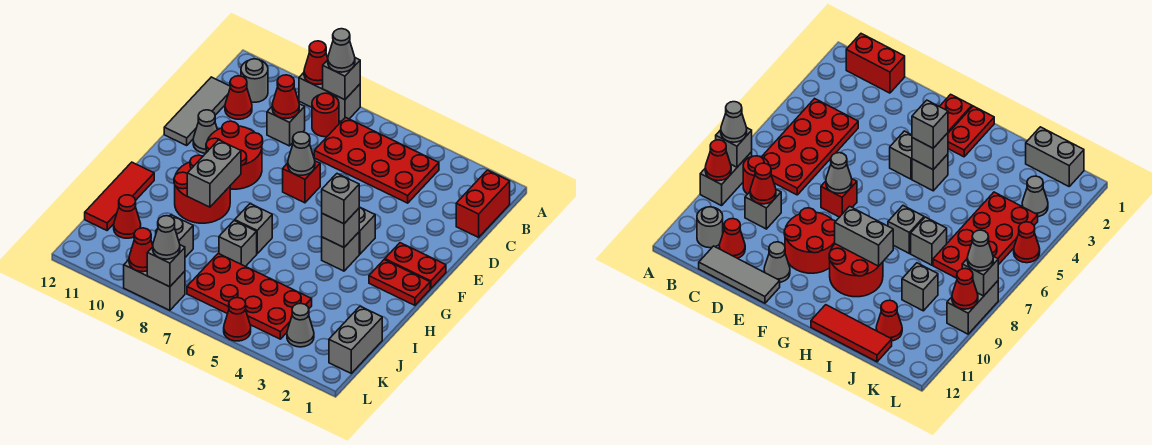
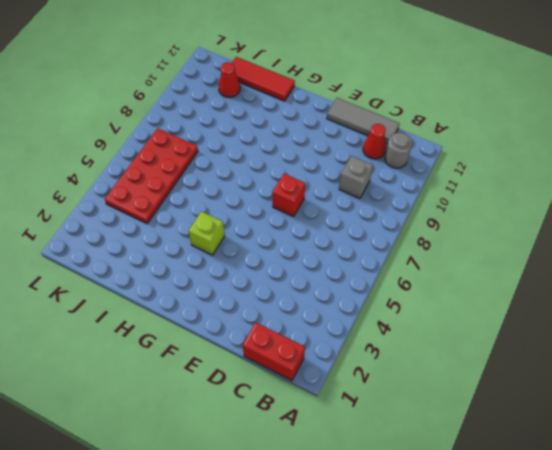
lime 1x1 brick [189,211,225,255] -> grey 1x1 brick [322,232,359,271]
none -> grey 1x2 brick [299,73,360,121]
none -> red 2x4 plate [314,117,439,203]
none -> red 1x1 round brick [312,93,339,137]
none -> red 2x2 round brick [206,121,263,189]

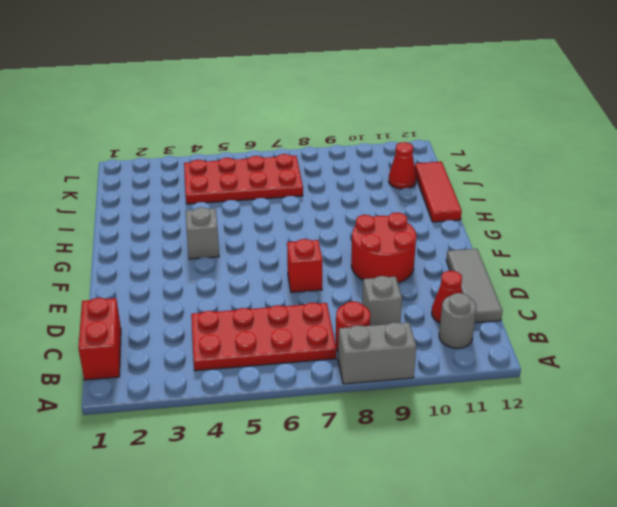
none -> grey 1x1 cone [193,110,217,153]
none -> red 1x2 plate [385,243,446,288]
none -> grey 1x1 brick [359,207,375,254]
none -> red 1x2 plate [369,260,430,305]

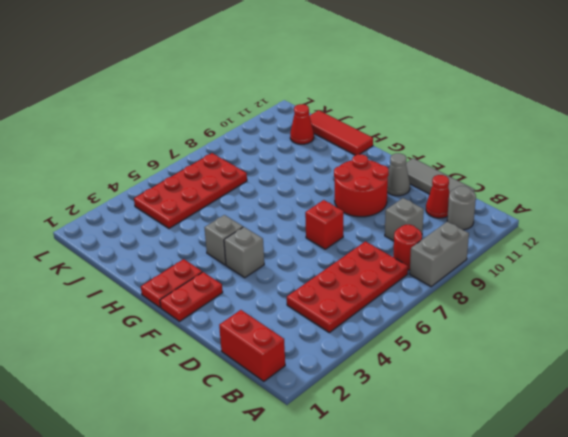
none -> red 2x2 round brick [174,155,230,223]
none -> grey 1x1 brick [235,204,272,254]
none -> grey 1x1 brick [219,221,257,267]
none -> grey 1x2 brick [329,306,382,373]

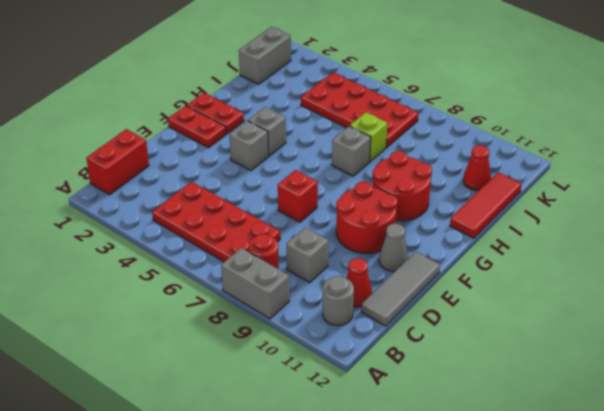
lime 1x1 brick [350,112,387,161] -> grey 1x1 brick [219,221,257,267]
none -> grey 1x1 brick [156,215,193,257]
none -> grey 1x1 cone [287,303,314,347]
none -> red 1x1 cone [224,298,251,341]
none -> grey 1x2 brick [124,260,185,310]

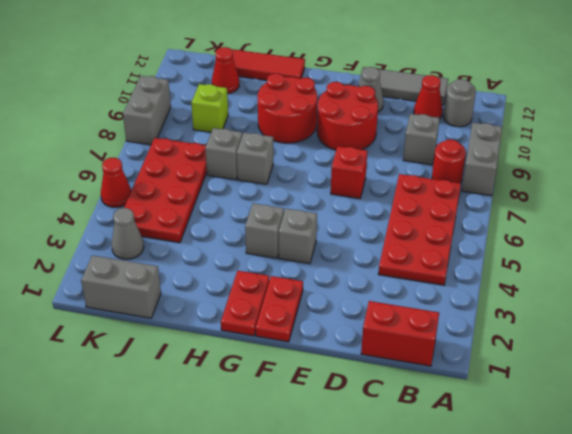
lime 1x1 brick [191,84,228,132] -> grey 1x1 brick [156,215,193,257]
none -> grey 1x1 brick [323,58,360,100]
none -> red 1x1 cone [304,41,328,85]
none -> red 1x1 cone [272,75,299,119]
none -> grey 1x1 cone [288,132,315,175]

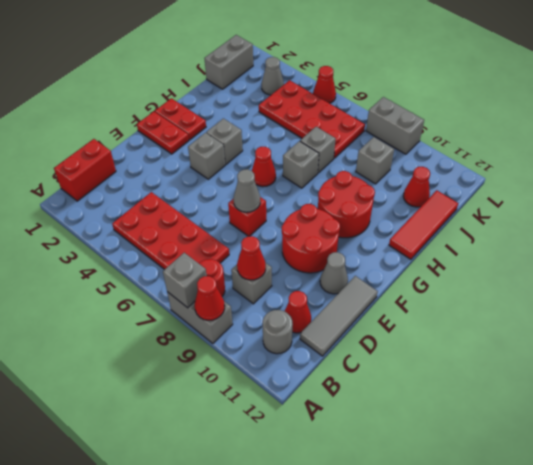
red 1x1 cone [252,147,276,187] -> red 1x1 cone moved to [129,228,153,272]
none -> grey 1x1 brick [322,209,359,247]
none -> grey 1x2 brick [187,140,241,207]
none -> grey 1x1 brick [147,245,185,287]
none -> grey 1x1 cone [328,29,355,72]

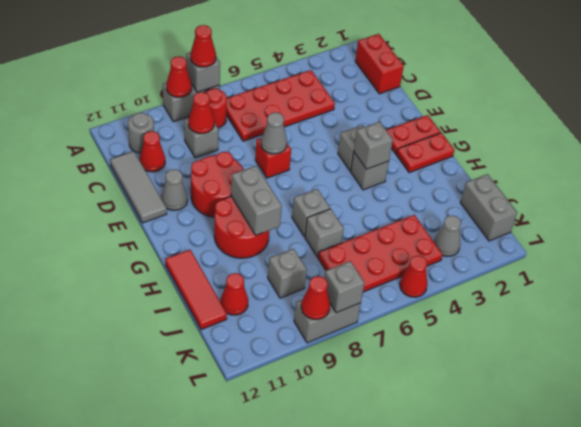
red 1x1 cone [191,25,216,67] -> grey 1x1 cone [328,29,355,72]
none -> grey 1x1 brick [322,174,359,224]
none -> grey 1x1 cone [153,216,180,259]

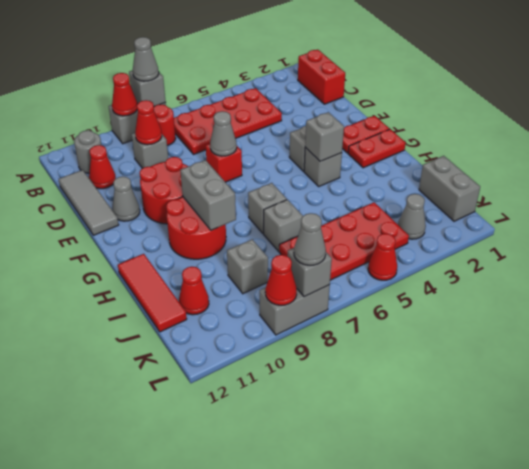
none -> grey 1x1 brick [322,174,359,224]

